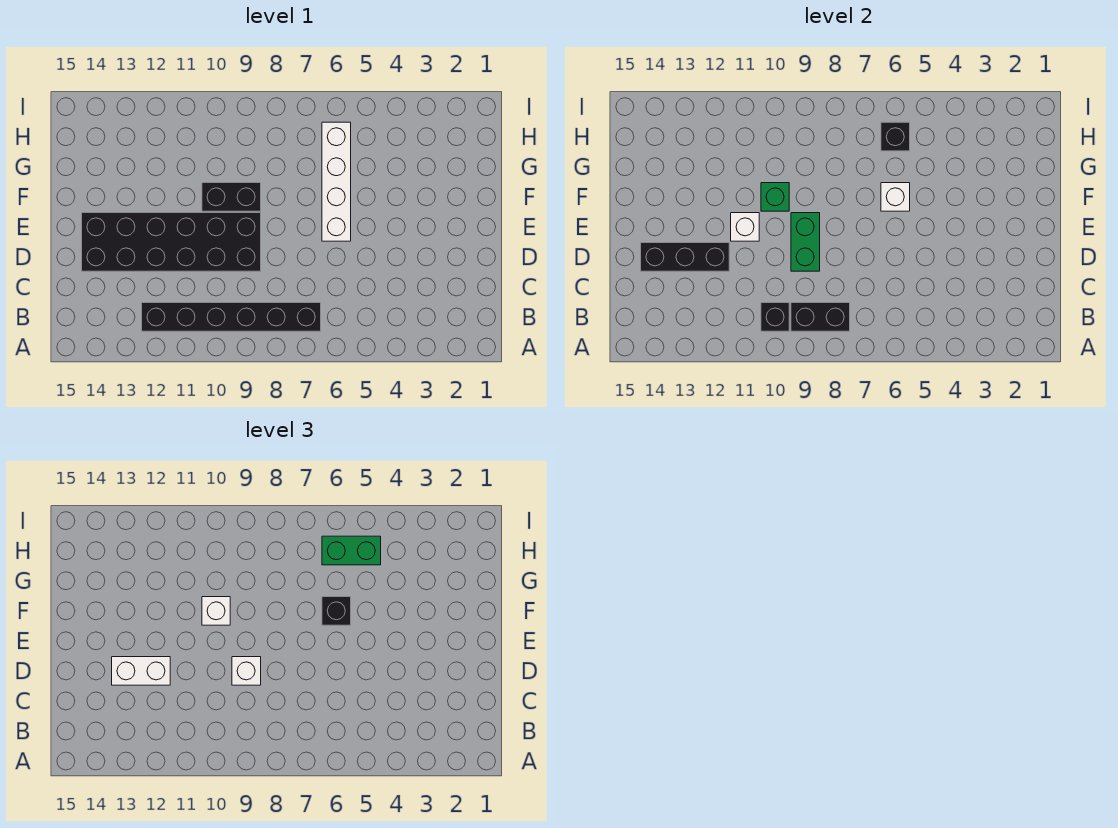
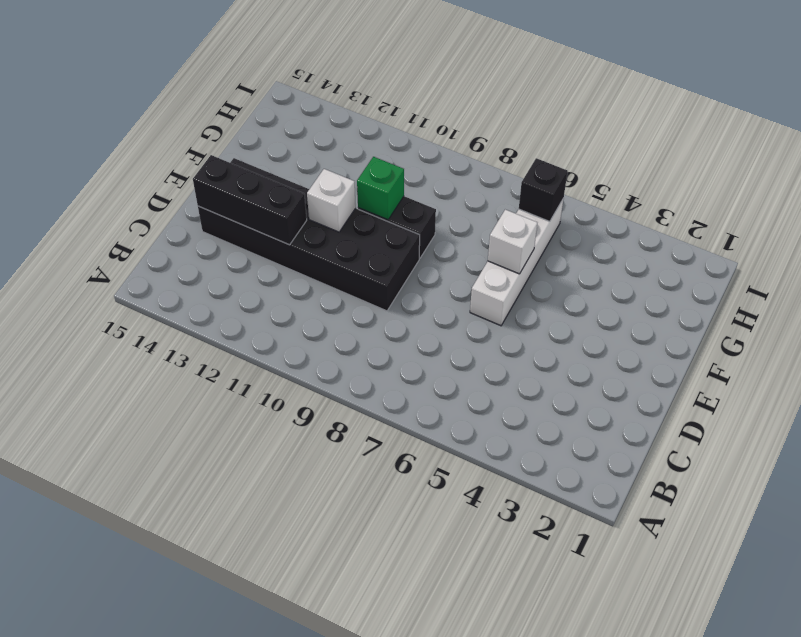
none -> black 1x6 brick [142,303,321,331]
none -> black 1x2 brick [791,303,850,331]
none -> black 1x1 brick [761,303,789,331]

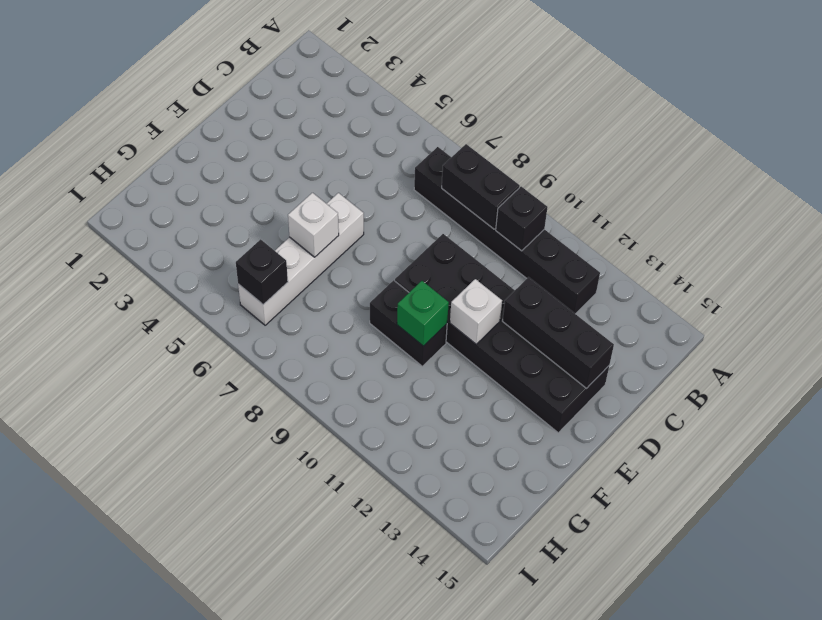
none -> green 1x2 brick [791,213,820,271]
none -> white 1x1 brick [232,657,261,685]
none -> white 1x2 brick [112,657,170,685]

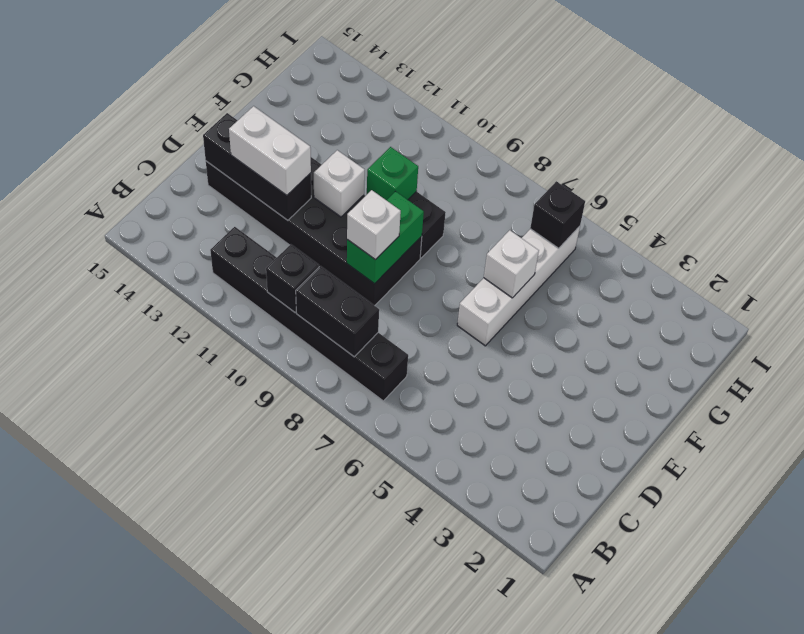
none -> black 1x1 brick [322,597,351,625]
none -> white 1x1 brick [202,597,230,625]
none -> green 1x2 brick [322,536,381,565]

